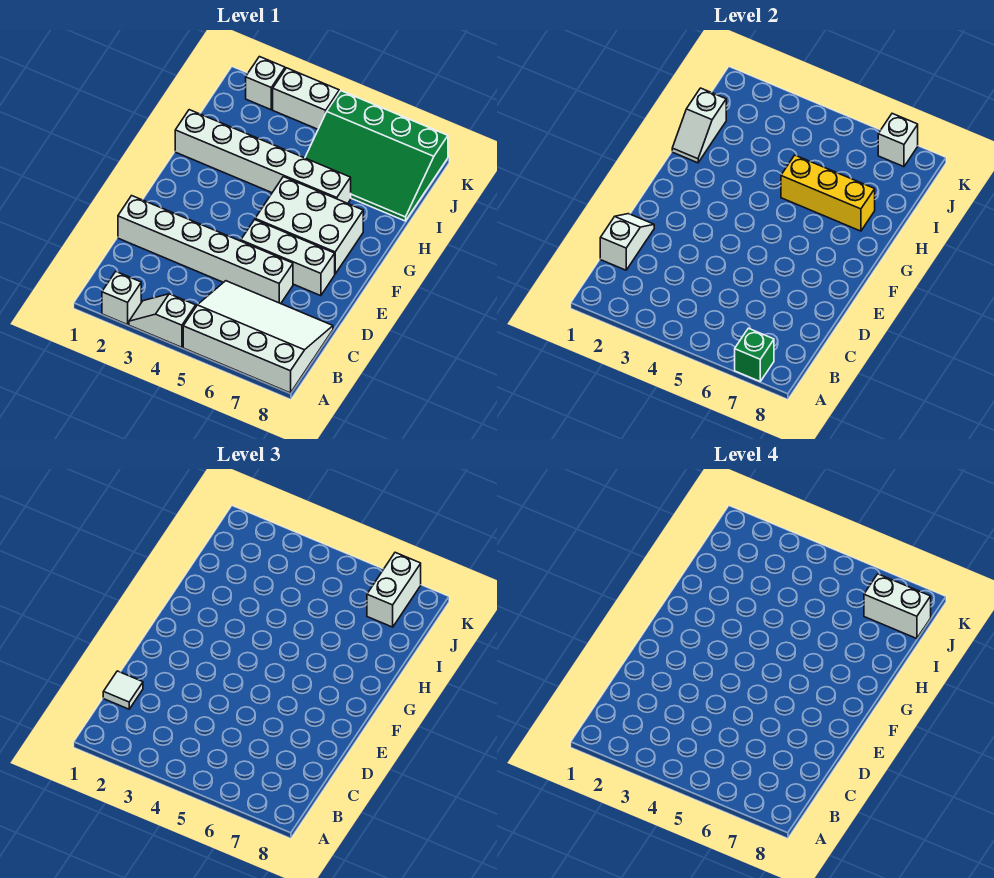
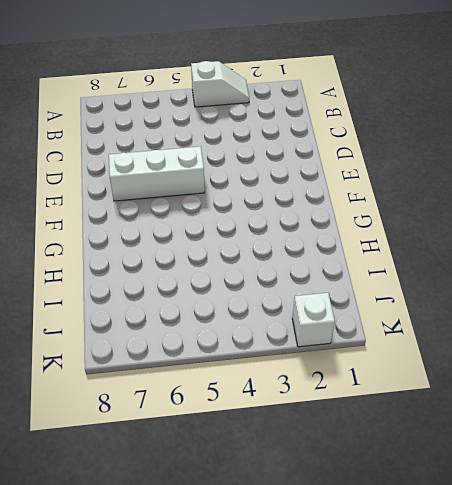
none -> white 1x1 brick [102,272,141,325]
none -> white 3x4 slope [183,281,333,393]
none -> white 1x6 brick [118,196,293,304]

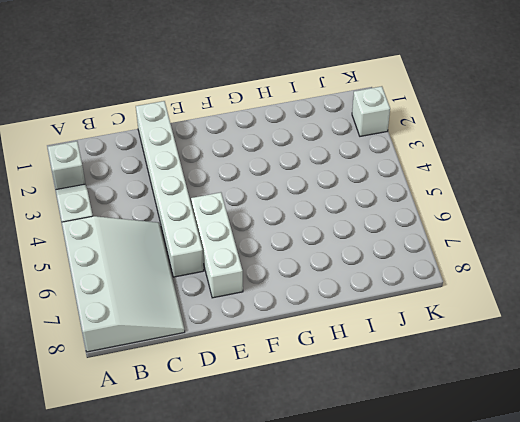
none -> white 2x3 brick [255,177,363,274]
none -> white 1x6 brick [175,110,351,203]
none -> green 3x4 slope [305,91,448,221]

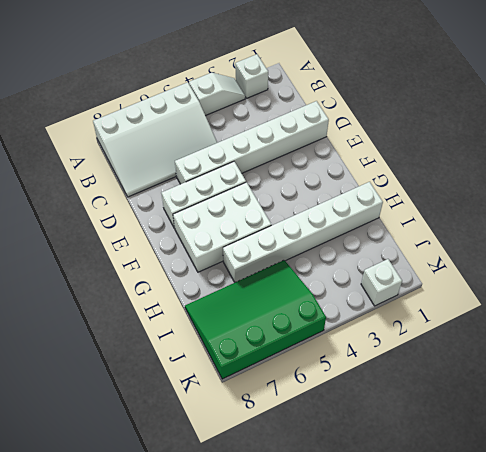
none -> white 1x2 brick [273,68,339,129]
none -> green 1x1 brick [735,328,774,381]
none -> white 1x2 slope [600,214,654,270]

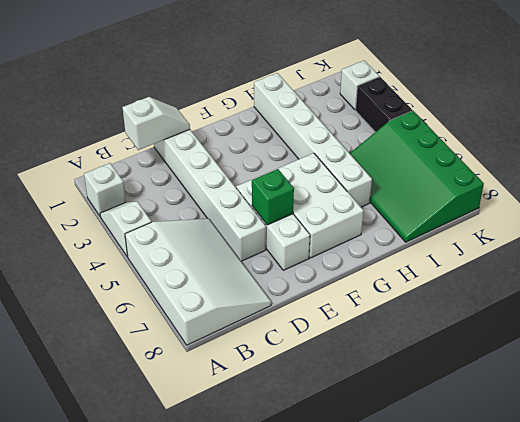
green 1x1 brick [252,169,294,225] -> green 1x1 brick moved to [735,328,774,381]
black 1x2 brick [356,77,412,132] -> white 1x2 brick [273,68,339,129]
none -> white 1x2 slope [672,88,726,163]
none -> yellow 1x3 brick [781,155,875,231]
none -> white 1x1 brick [878,114,918,167]

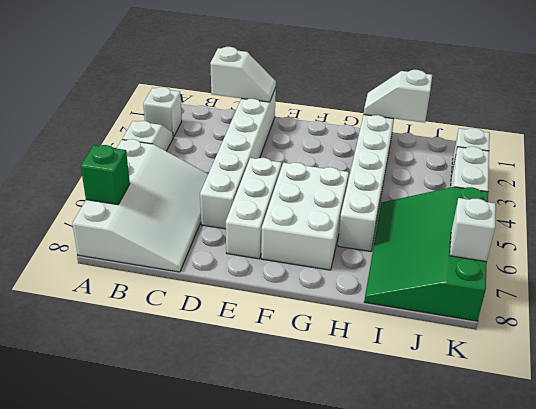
none -> yellow 1x3 brick [781,155,875,231]
none -> white 1x1 tile [103,671,143,709]
none -> white 1x2 brick [367,553,421,627]

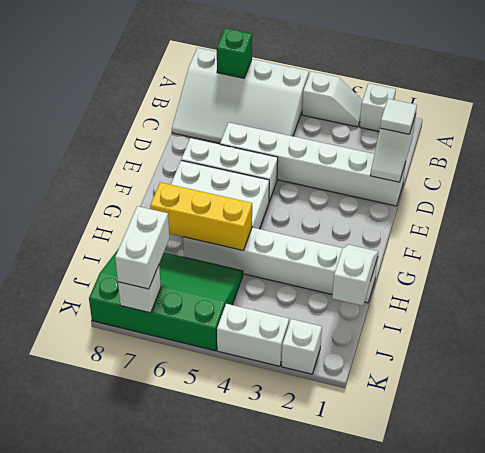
none -> white 1x2 brick [864,574,931,639]

